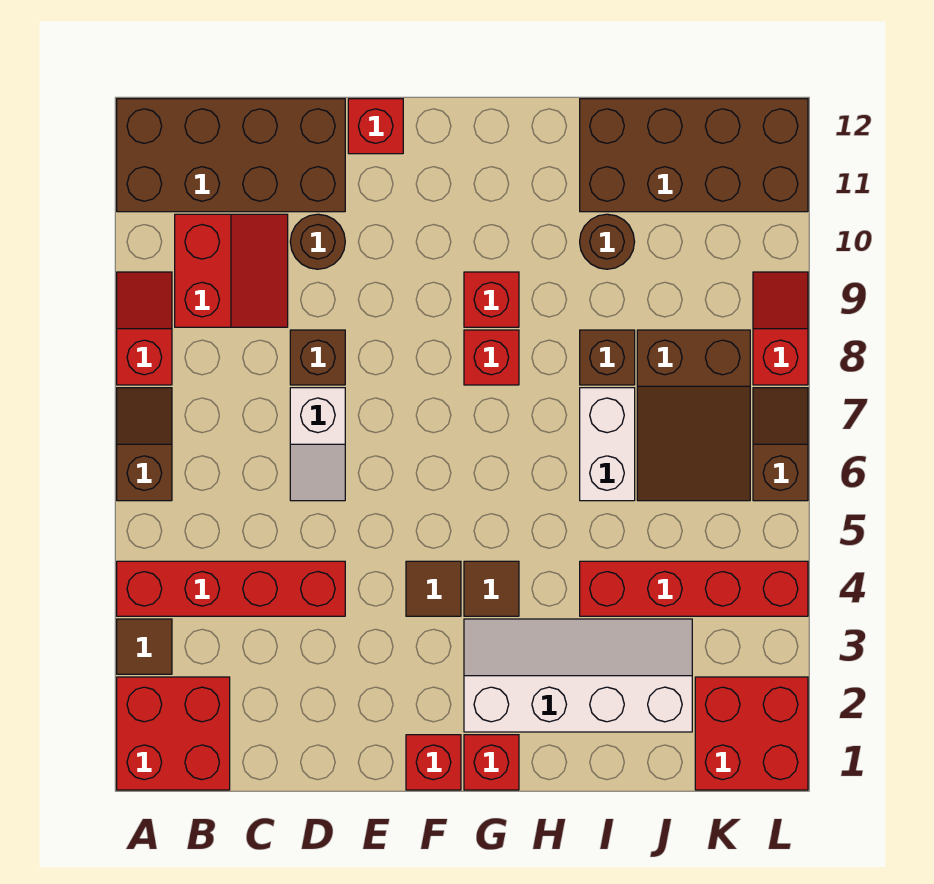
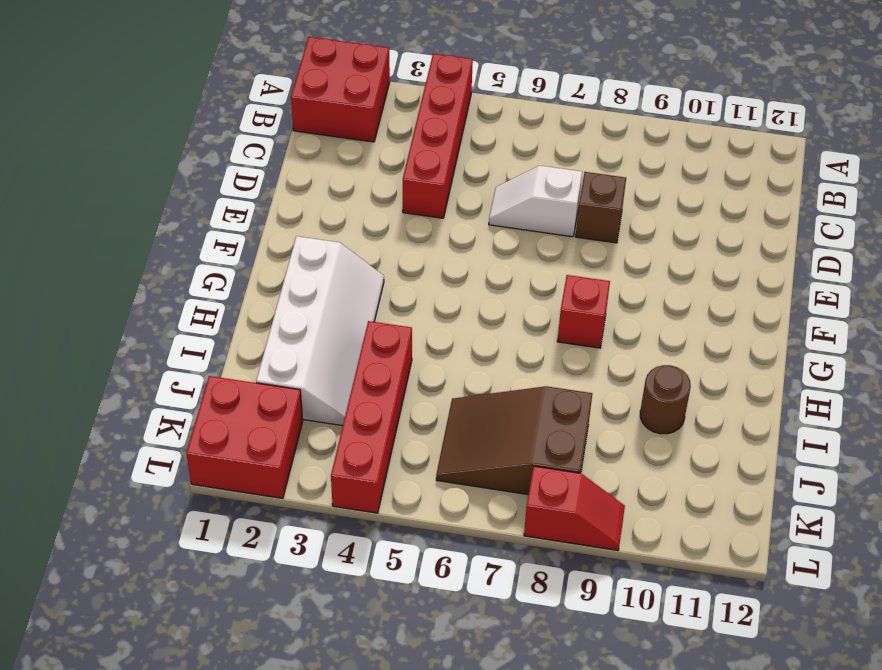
none -> brown 1x1 tile [117,619,172,674]
none -> brown 1x2 slope [117,388,172,501]
none -> red 1x2 slope [117,272,172,385]

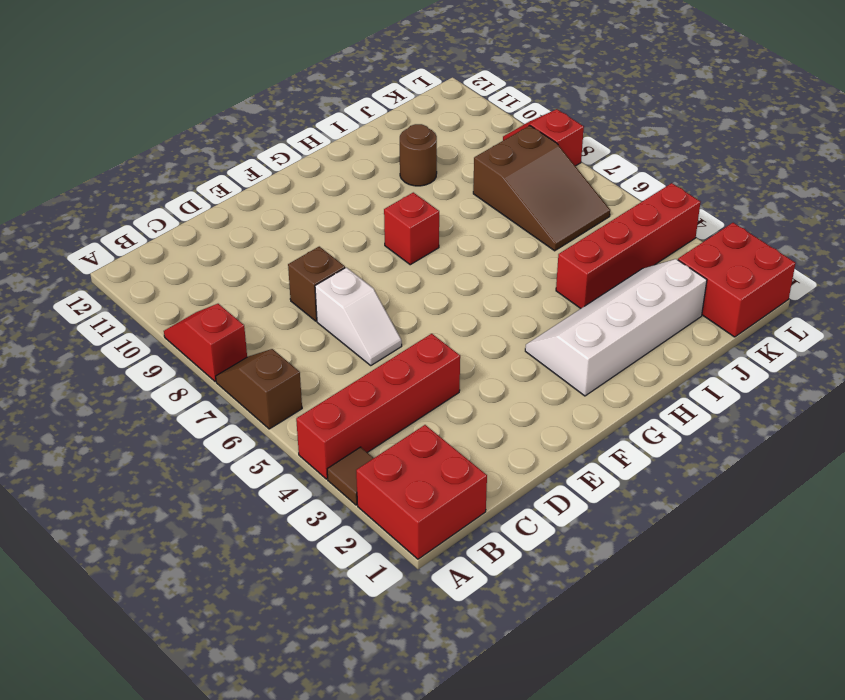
none -> brown 2x4 brick [117,99,345,212]
none -> red 2x2 slope [175,214,288,327]
none -> brown 1x1 round brick [290,214,345,269]

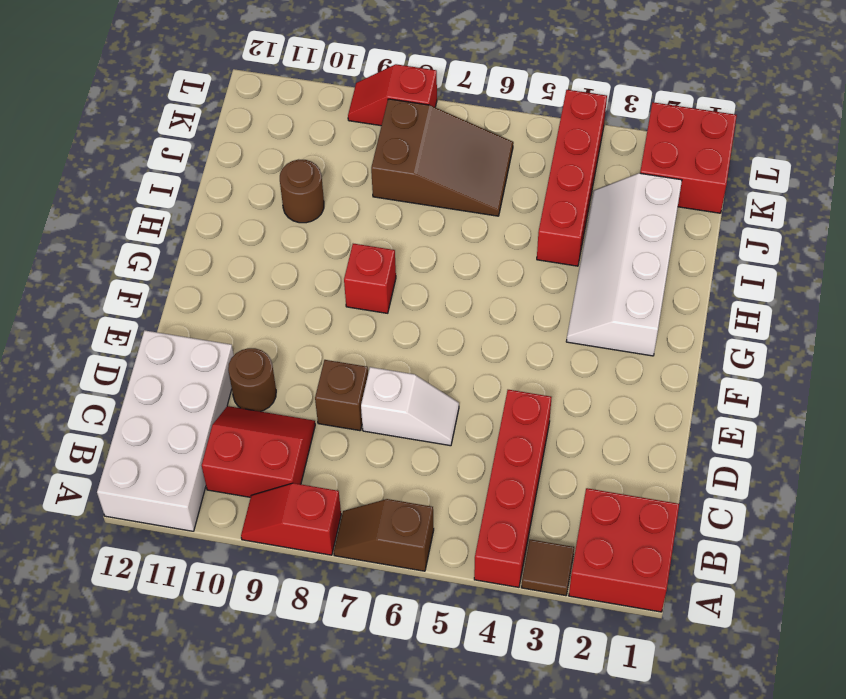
white 2x4 brick [97,330,234,531] -> brown 2x4 brick [117,99,345,212]
none -> red 1x1 brick [348,99,403,154]
none -> red 1x1 brick [406,735,461,790]
none -> brown 1x1 tile [406,561,461,616]

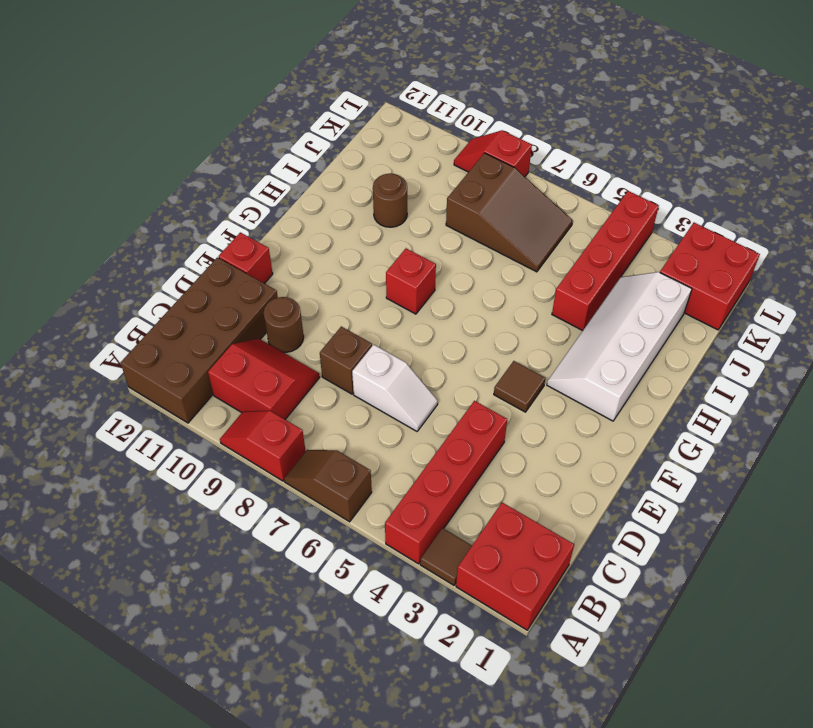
none -> red 1x1 brick [406,735,461,790]
none -> red 1x1 brick [464,735,519,790]
none -> brown 1x1 tile [464,561,519,616]

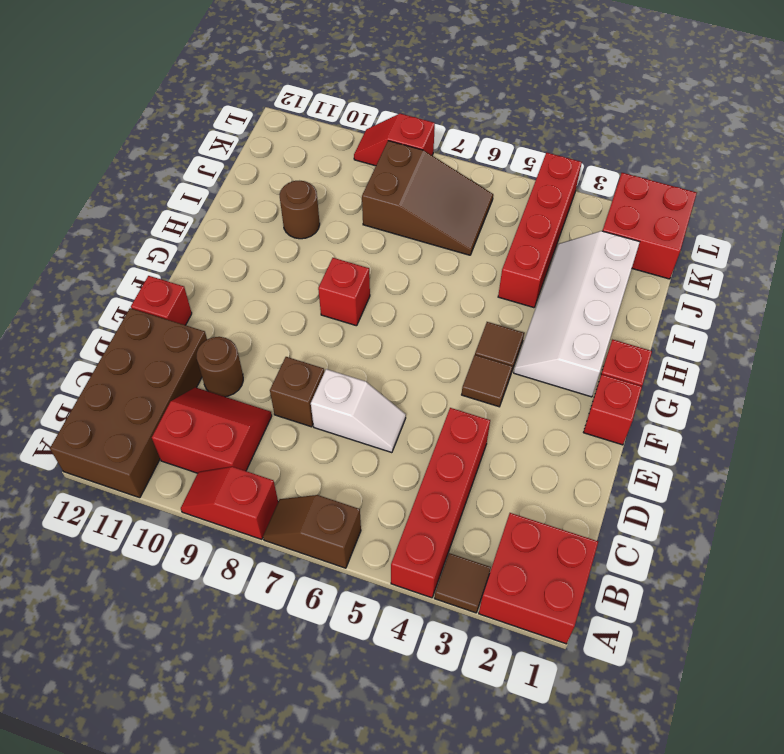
none -> red 1x1 brick [464,272,519,327]
none -> white 1x2 brick [580,388,635,501]
none -> brown 1x1 brick [580,330,635,385]

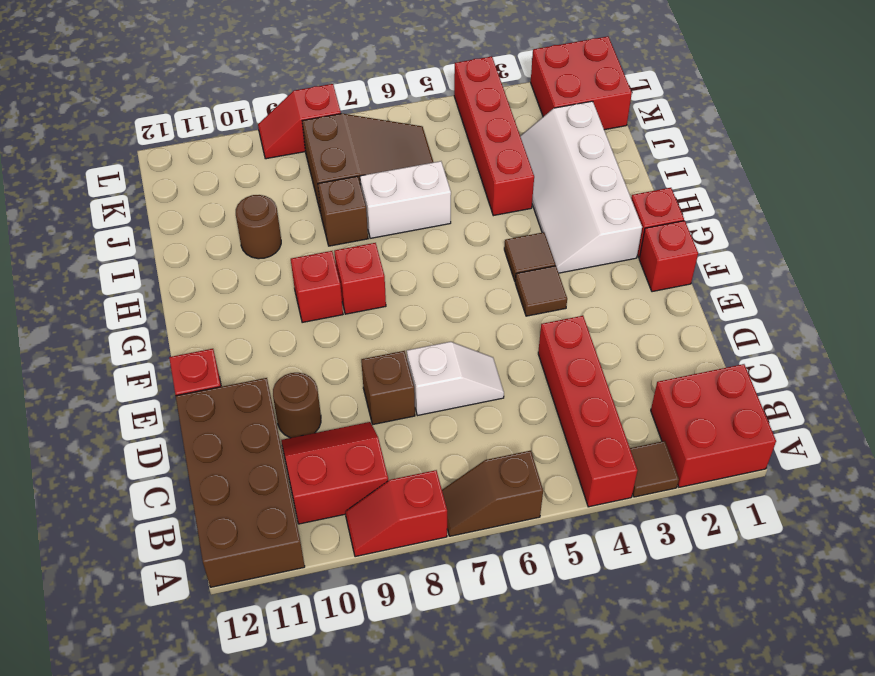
none -> brown 2x4 brick [580,99,808,212]
none -> brown 1x2 slope [753,388,808,501]

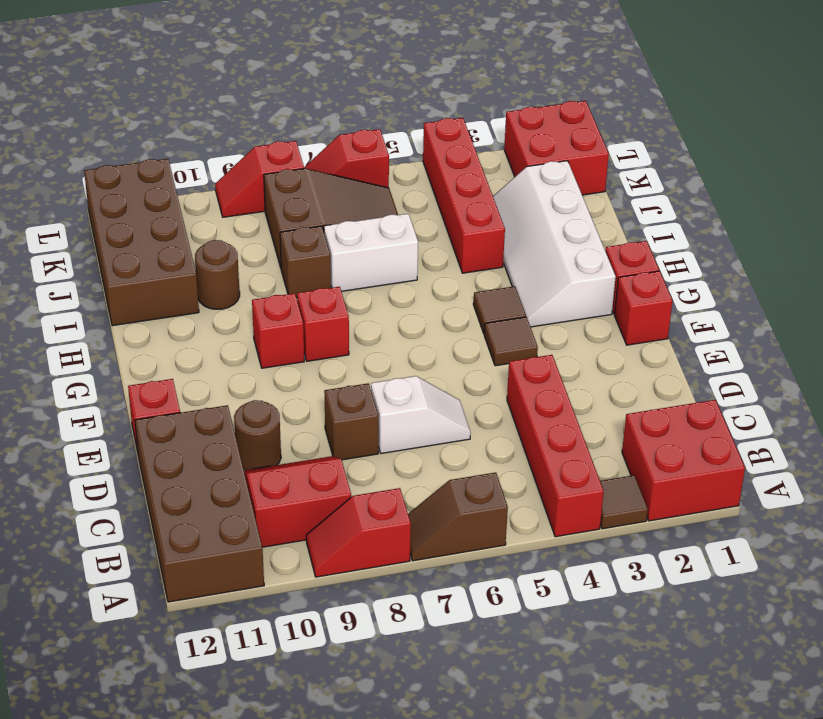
red 1x2 slope [304,129,389,188] -> brown 1x2 slope [753,388,808,501]

